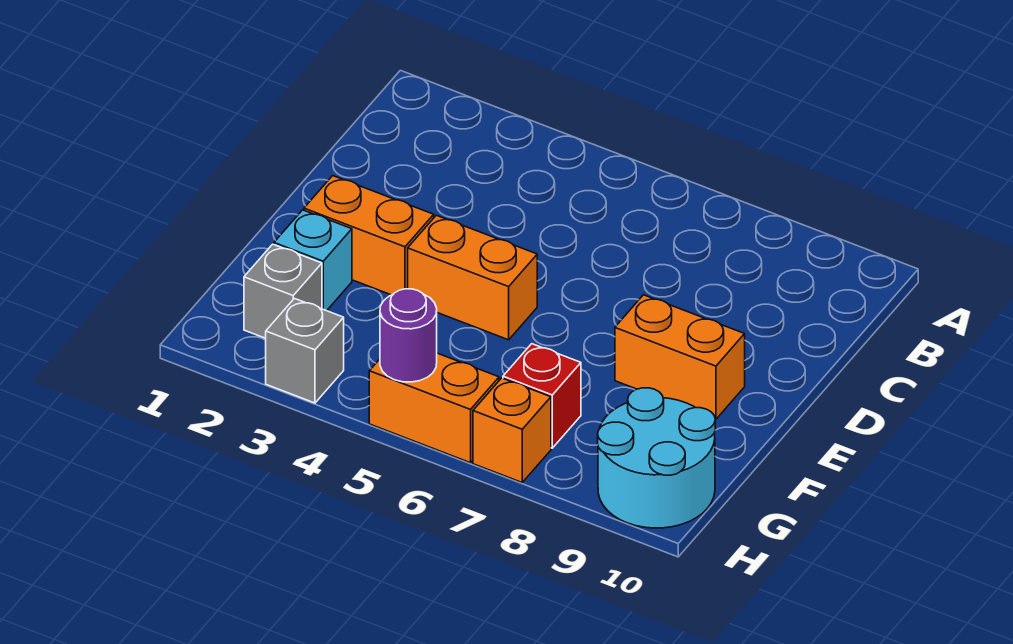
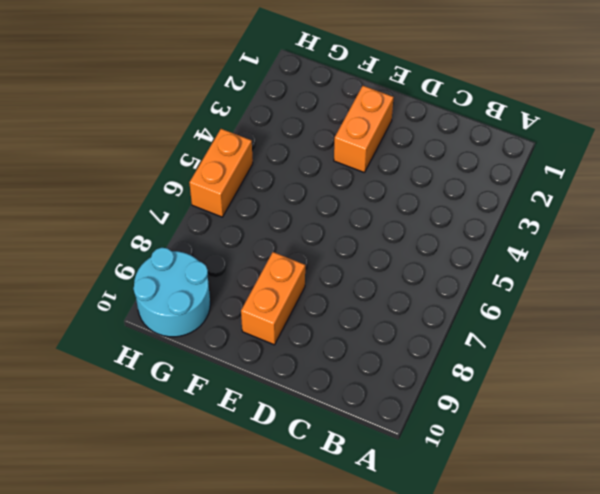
none -> orange 1x2 brick [408,215,537,340]
none -> cyan 1x1 brick [274,210,352,311]

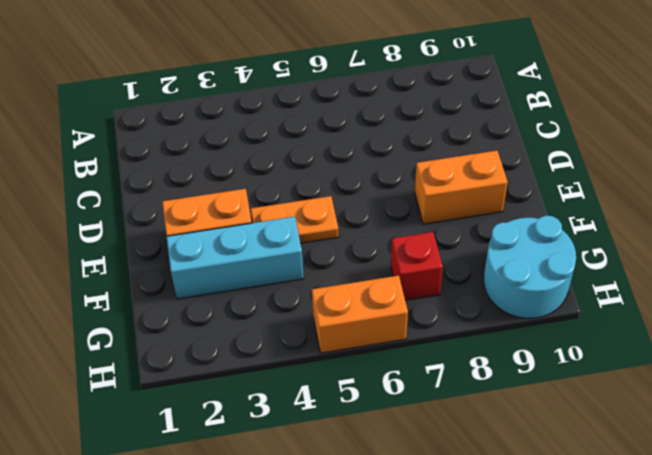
orange 1x2 plate [251,196,339,243] -> orange 1x2 brick [408,215,537,340]
cyan 1x3 brick [167,217,304,299] -> cyan 1x1 brick [274,210,352,311]
none -> grey 1x1 brick [244,244,322,338]
none -> grey 1x1 brick [266,299,344,403]

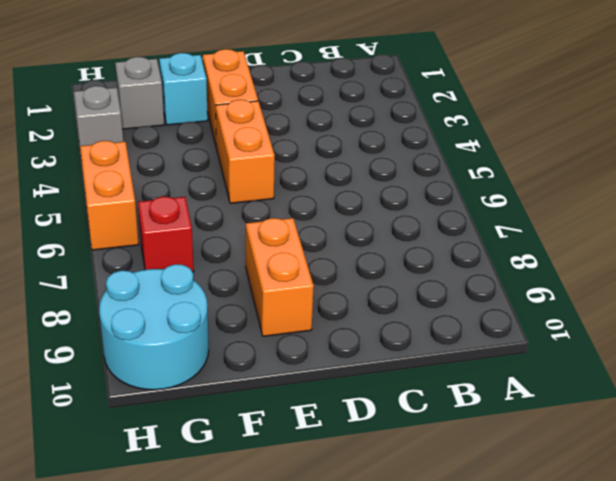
none -> orange 1x1 brick [473,378,551,482]
none -> purple 1x1 round brick [380,289,437,382]

